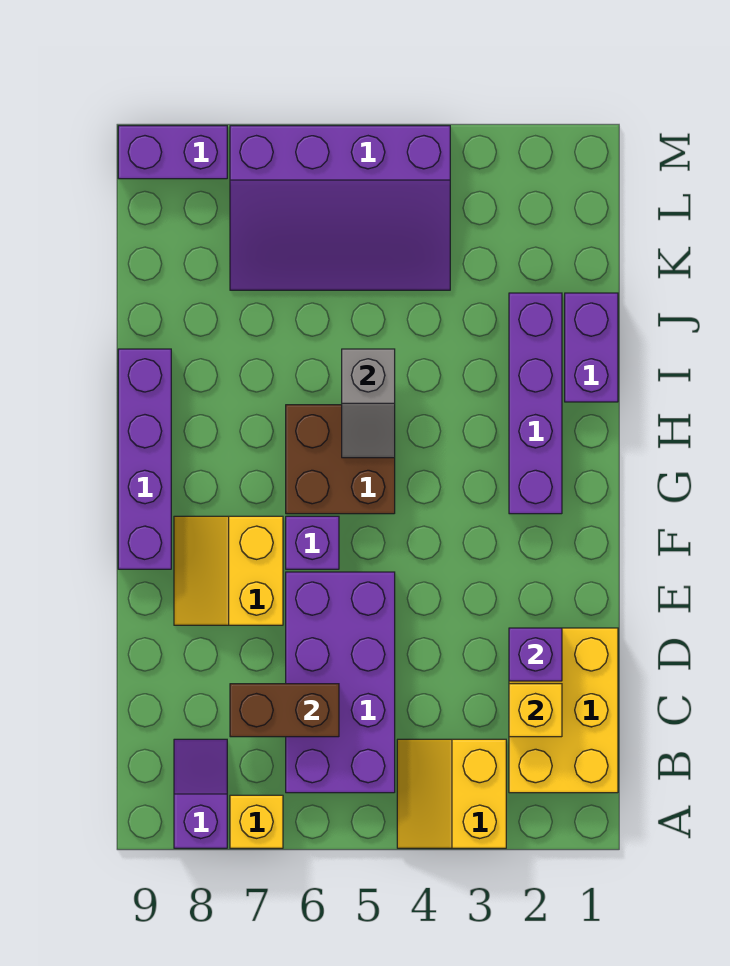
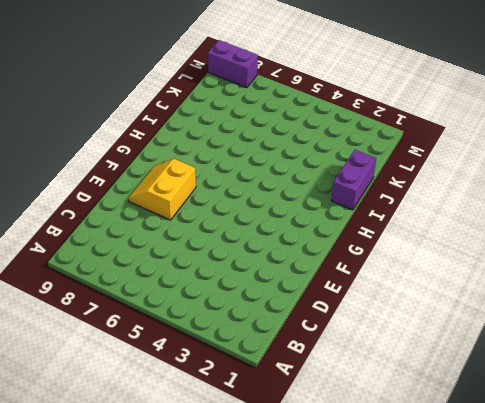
none -> yellow 2x2 slope [397,739,506,848]
none -> yellow 1x1 brick [230,795,283,848]
none -> purple 1x2 slope [174,739,227,848]

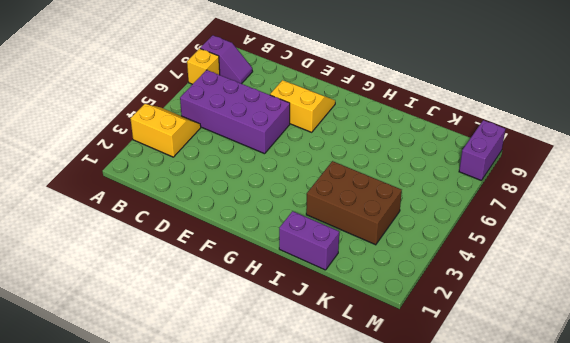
brown 2x3 brick [306,161,402,245] -> purple 3x4 slope [230,126,450,290]
none -> yellow 2x3 brick [509,628,618,793]
none -> purple 1x1 brick [286,516,339,569]
none -> purple 1x4 brick [118,349,171,569]

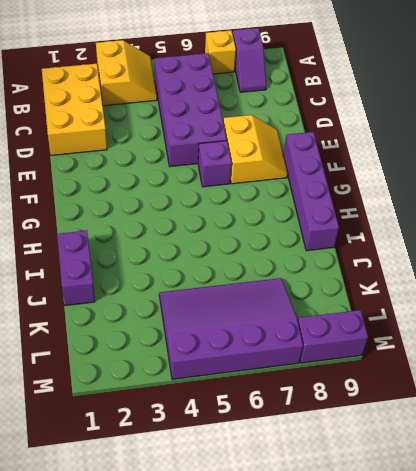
none -> purple 1x4 brick [509,293,562,514]
none -> brown 2x2 brick [286,405,395,514]
none -> yellow 1x1 brick [509,684,562,737]

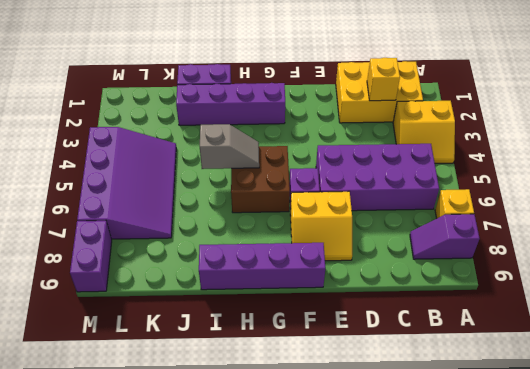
none -> brown 1x2 brick [230,684,339,737]
none -> purple 1x1 brick [509,628,562,681]

